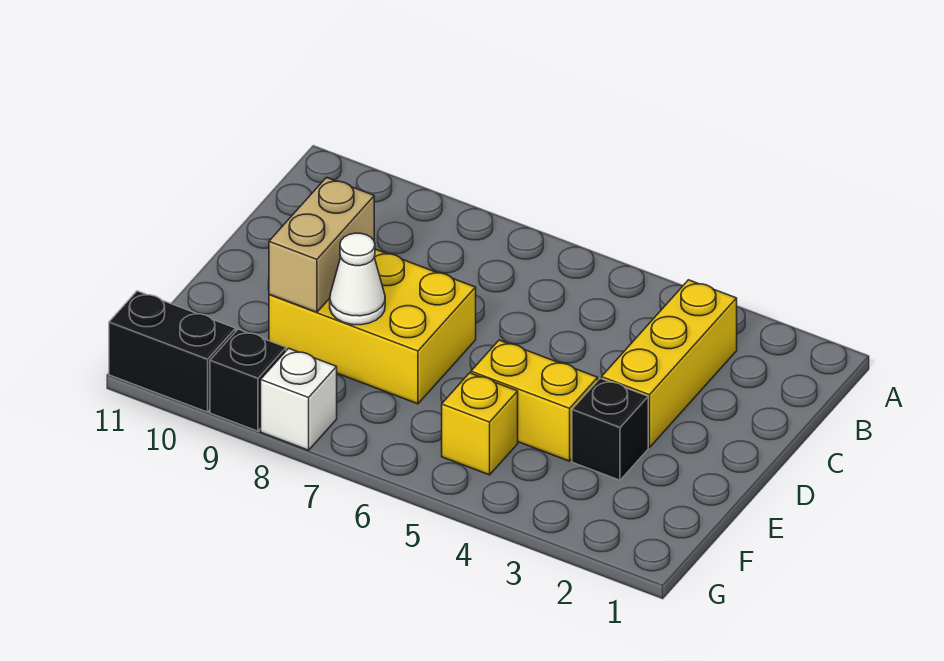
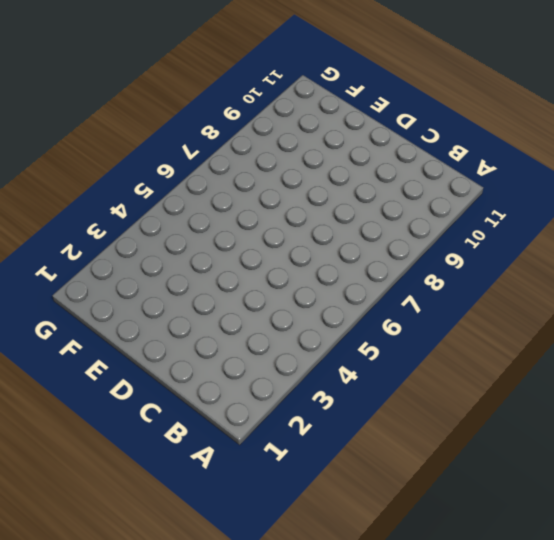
none -> yellow 1x3 brick [602,280,737,448]
none -> yellow 2x3 brick [269,249,476,404]

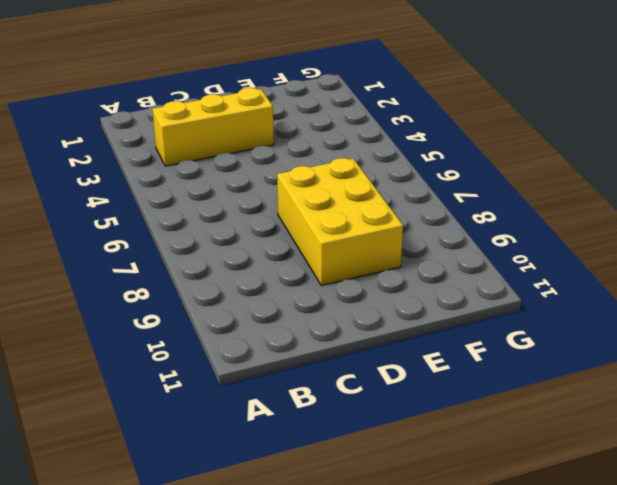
none -> black 1x1 brick [572,378,648,480]
none -> yellow 1x2 brick [471,340,598,461]

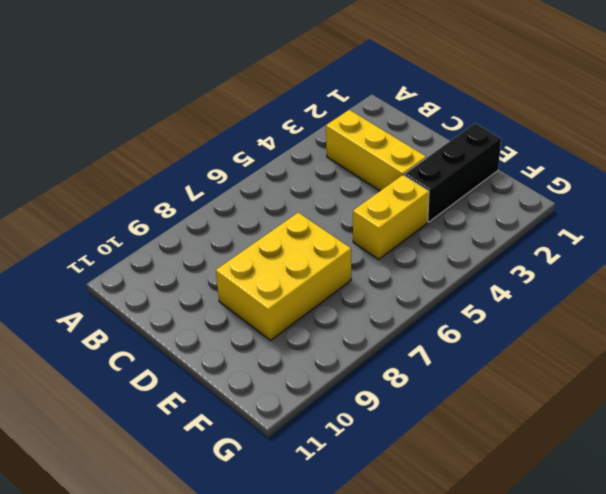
black 1x3 brick [404,124,501,222] -> black 1x1 brick [572,378,648,480]
none -> yellow 1x1 brick [442,373,518,475]
none -> white 1x1 brick [261,348,337,450]

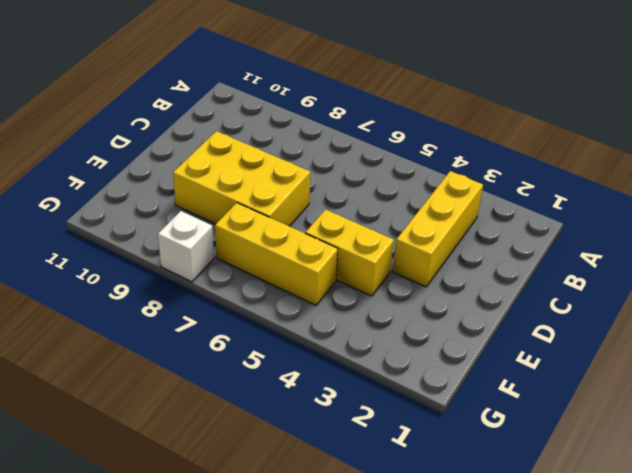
yellow 1x3 brick [215,203,338,305] -> yellow 1x1 brick [442,373,518,475]
none -> black 1x1 brick [572,378,648,480]
none -> black 1x1 brick [210,329,286,431]

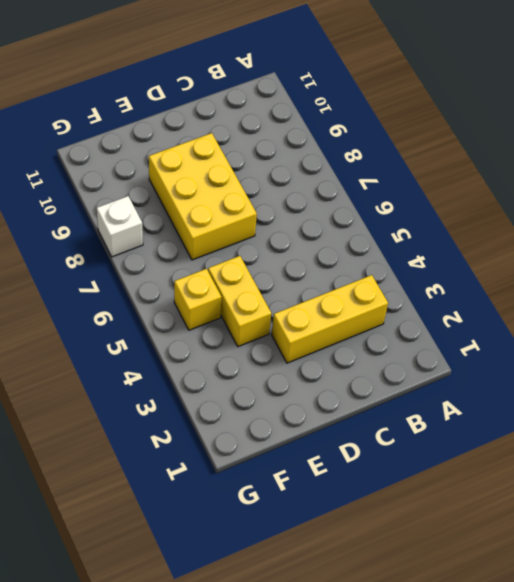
none -> black 1x1 brick [572,378,648,480]
none -> black 1x1 brick [210,329,286,431]

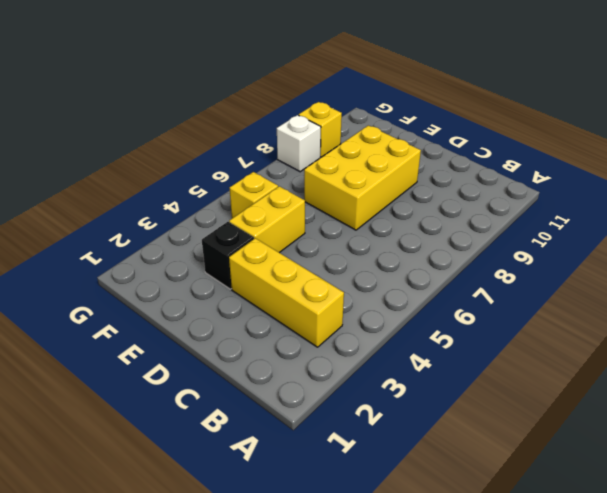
yellow 1x1 brick [299,102,342,157] -> black 1x1 brick [210,329,286,431]
none -> black 1x2 brick [109,291,236,412]
none -> tan 1x2 brick [269,177,374,312]

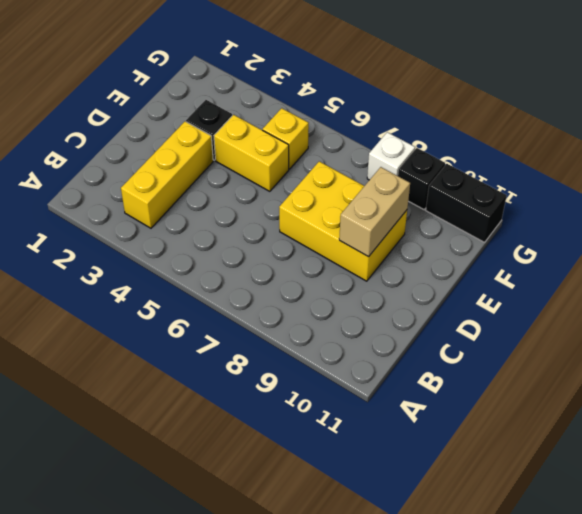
none -> white 1x1 cone [330,233,385,325]

